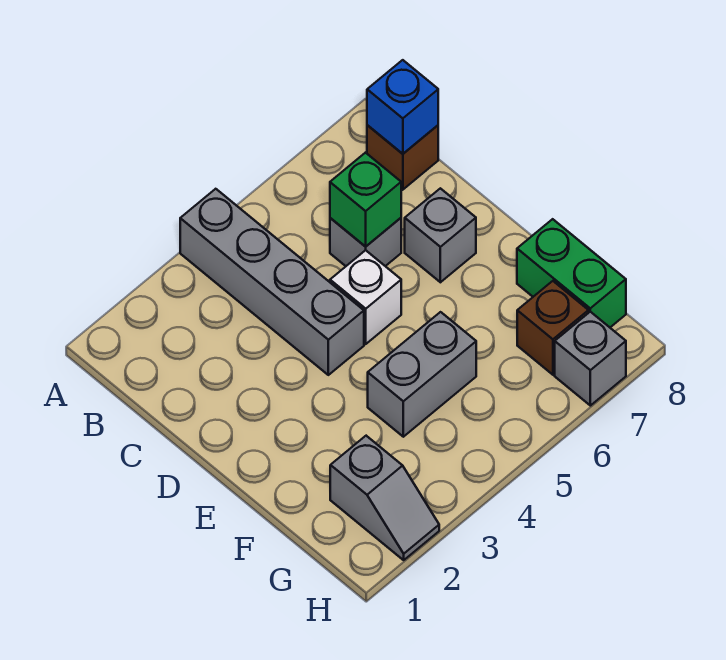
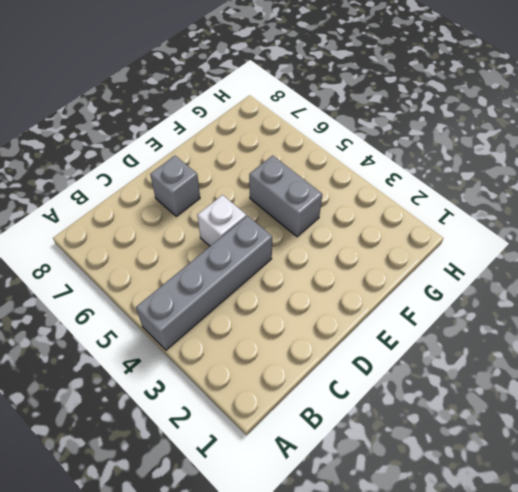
none -> brown 1x1 brick [367,125,438,190]
none -> grey 1x1 brick [330,218,401,266]
none -> green 1x2 brick [517,219,626,327]

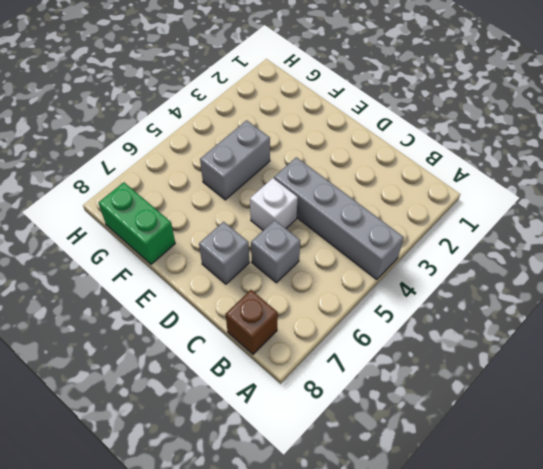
none -> grey 1x2 slope [330,436,439,560]
none -> brown 1x1 brick [517,281,589,375]
none -> grey 1x1 brick [555,312,626,406]

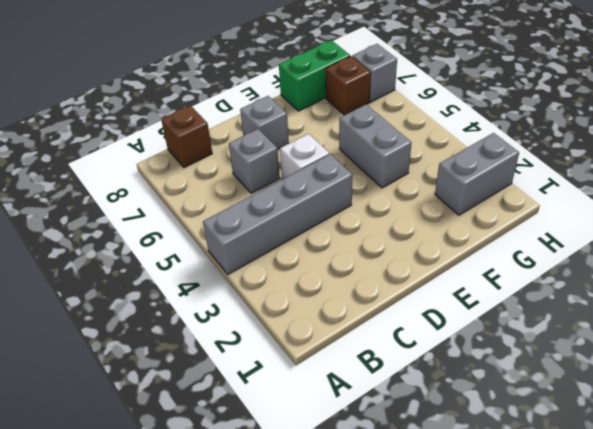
grey 1x2 brick [435,133,519,215] -> grey 1x2 slope [330,436,439,560]
none -> blue 1x1 brick [367,60,438,154]
none -> green 1x1 brick [330,153,401,247]

